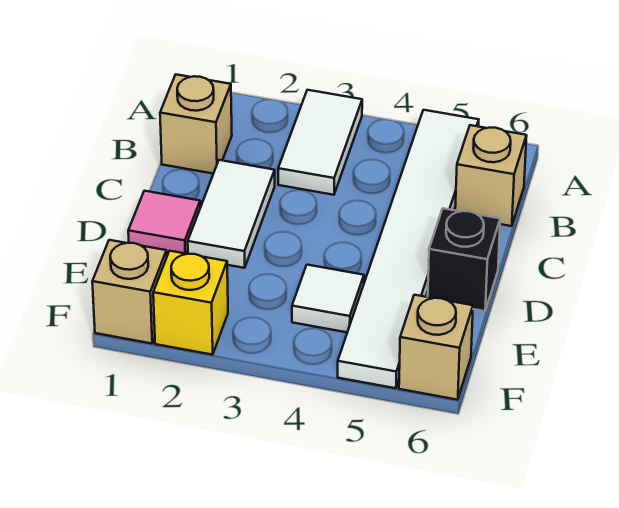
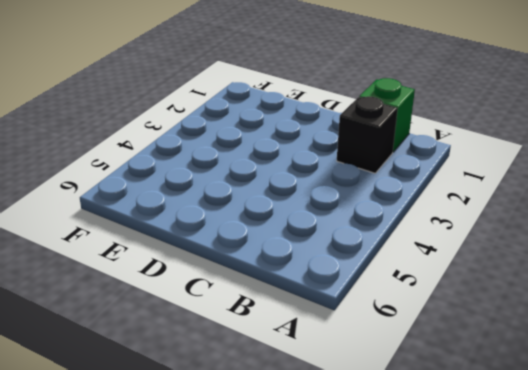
green 1x1 brick [359,78,415,152] -> tan 1x1 brick [160,75,232,174]
black 1x1 brick [337,96,398,173] -> black 1x1 brick moved to [428,208,500,311]
none -> white 1x2 tile [278,90,362,195]
none -> white 1x6 tile [338,110,479,388]

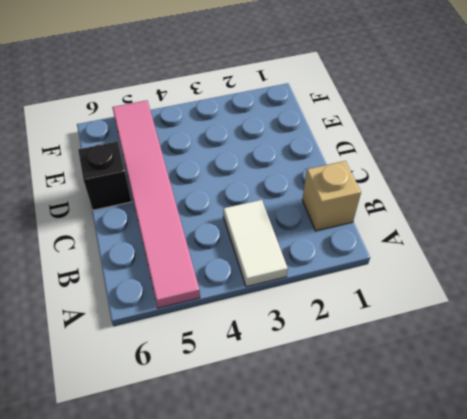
pink 1x6 tile [112,100,200,308] -> white 1x6 tile [338,110,479,388]
none -> tan 1x1 brick [455,125,527,226]
none -> white 1x2 tile [188,160,275,268]

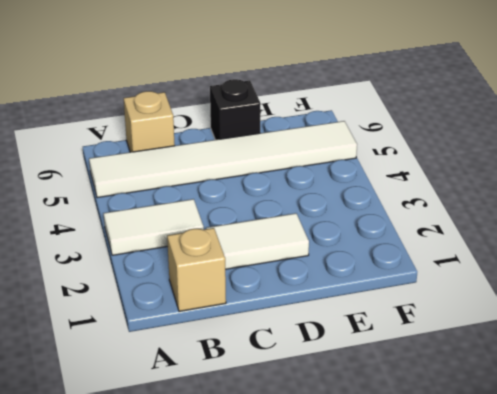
none -> pink 1x1 tile [128,191,200,254]
none -> white 1x1 tile [292,265,364,332]

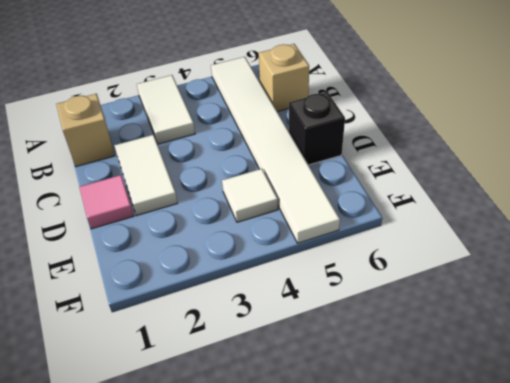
none -> tan 1x1 brick [92,240,167,344]
none -> yellow 1x1 brick [153,251,228,355]

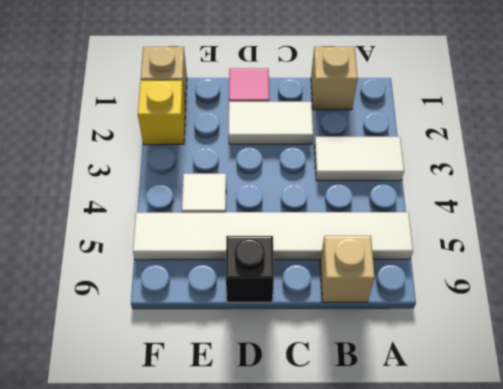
none -> tan 1x1 brick [399,295,473,400]

